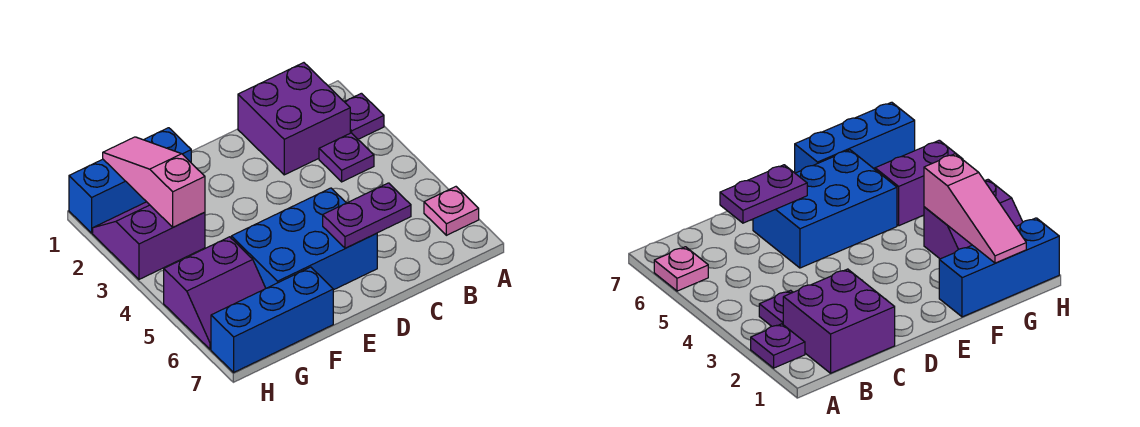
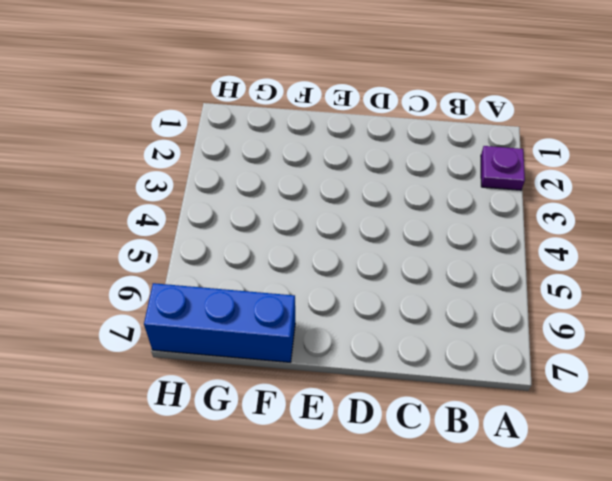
none -> pink 1x1 plate [424,187,479,235]
none -> purple 2x2 brick [238,63,350,175]

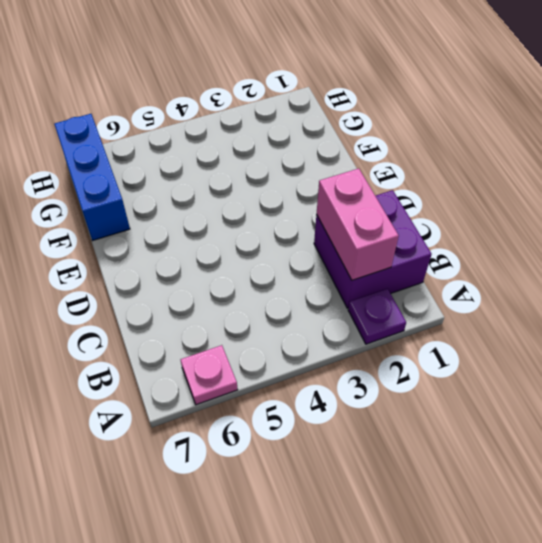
pink 1x2 brick [317,168,399,280] -> none
none -> purple 1x1 plate [319,133,374,182]
none -> blue 2x3 brick [231,188,377,290]

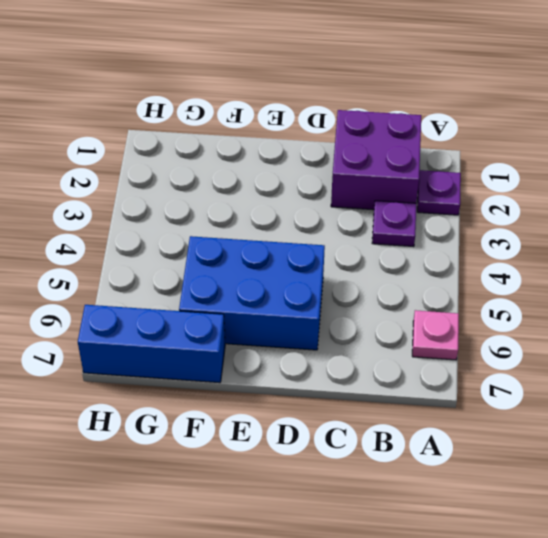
none -> blue 1x3 brick [69,128,191,233]
none -> purple 2x2 slope [93,202,205,279]

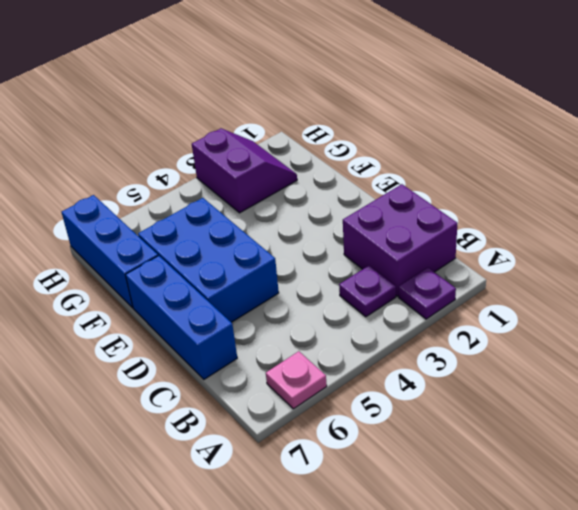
blue 1x3 brick [125,256,237,379] -> blue 1x3 brick moved to [69,128,191,233]
none -> purple 2x2 slope [164,237,266,349]
none -> purple 1x2 plate [323,183,411,248]

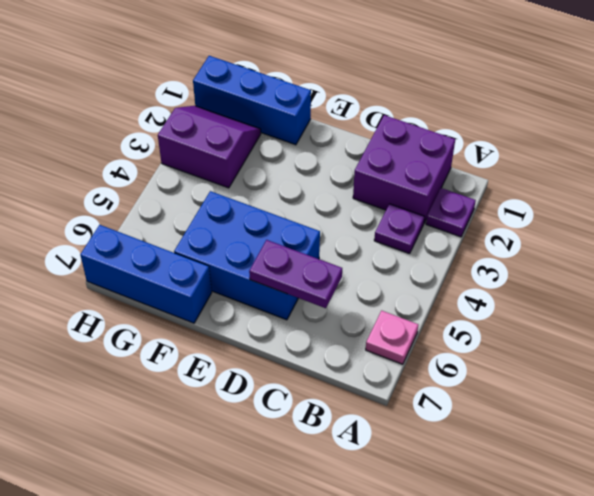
none -> purple 2x2 slope [164,237,266,349]
none -> pink 1x3 slope [103,137,205,227]

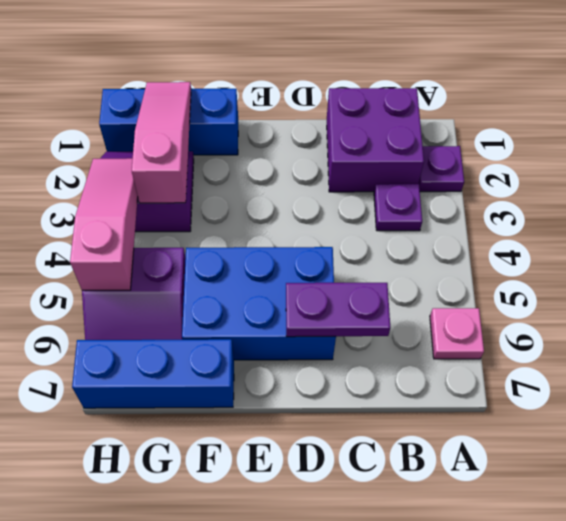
pink 1x3 slope [70,158,138,290] -> none

